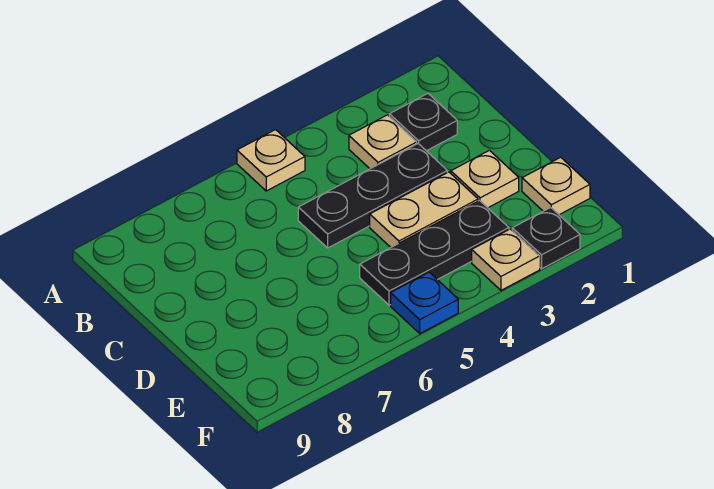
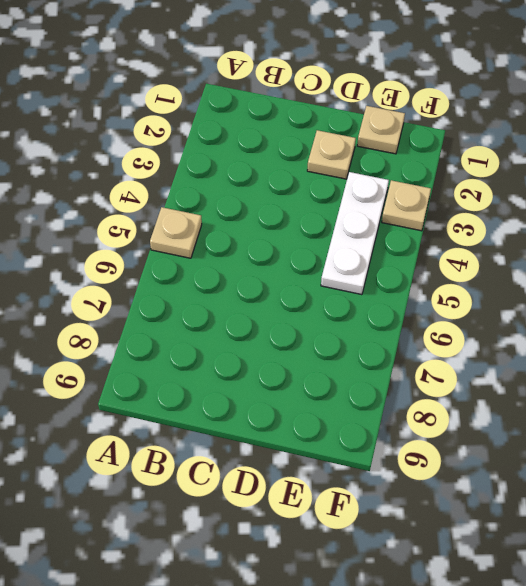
white 1x3 plate [321,172,389,295] -> black 1x3 plate [360,201,509,305]
none -> black 1x1 plate [389,94,457,151]
none -> tan 1x1 plate [349,115,417,169]

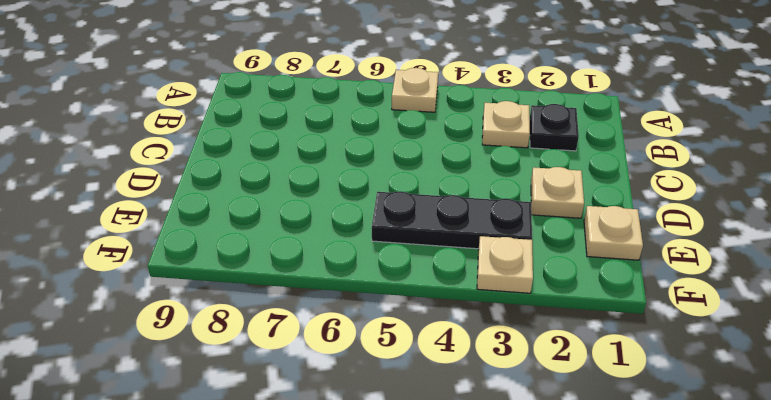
none -> black 1x3 plate [298,144,447,248]
none -> tan 1x2 plate [370,172,478,247]

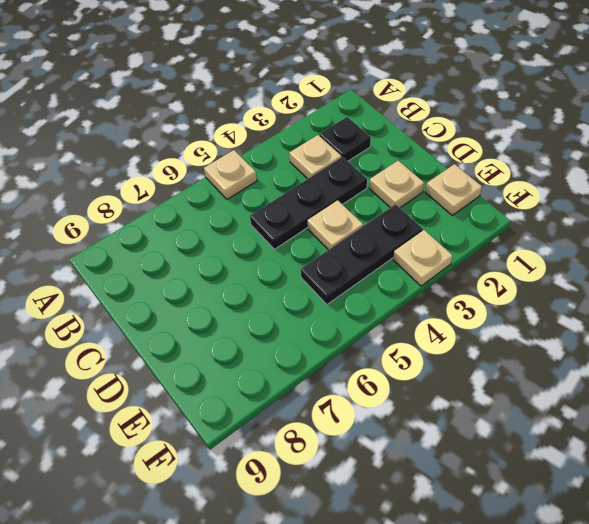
tan 1x1 plate [307,200,363,250] -> tan 1x2 plate [370,172,478,247]
none -> black 1x1 plate [512,208,580,269]
none -> blue 1x1 plate [391,272,458,333]

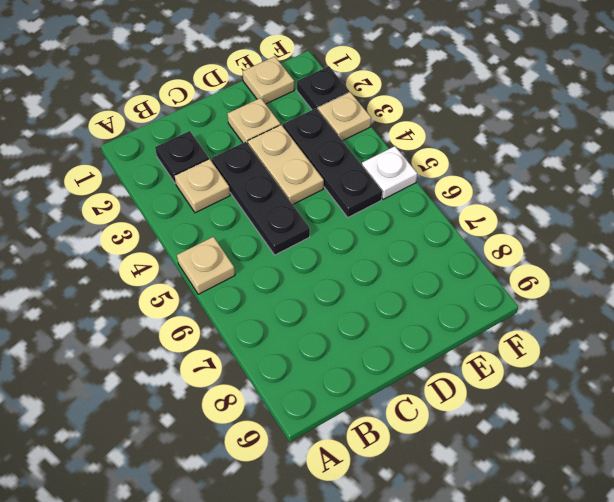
white 1x1 plate [362,146,417,199] -> blue 1x1 plate [391,272,458,333]

